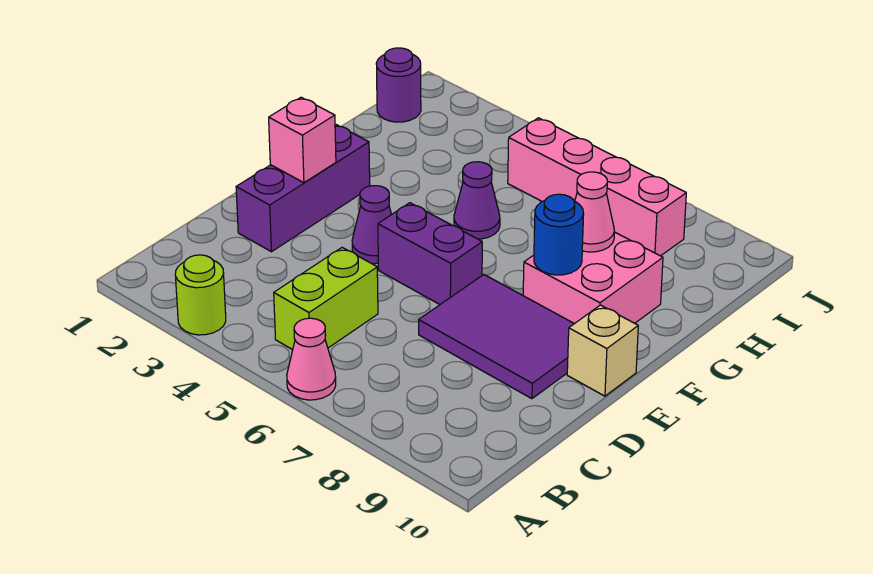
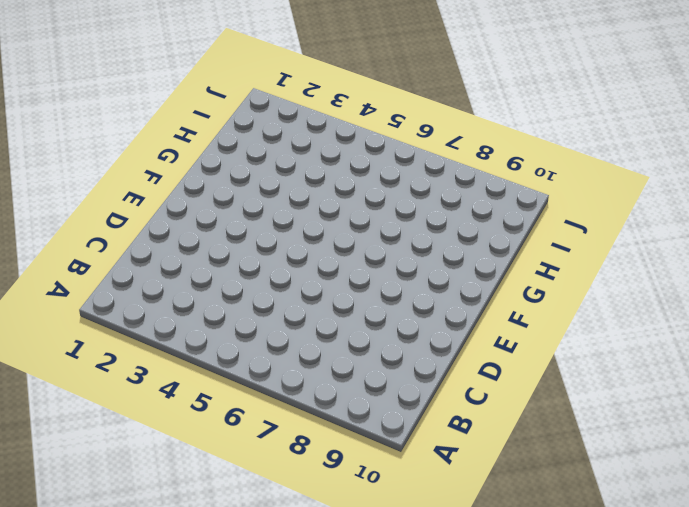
none -> lime 1x1 round brick [175,255,226,335]
none -> pink 1x1 cone [287,318,336,400]
none -> lime 1x2 brick [274,248,378,350]

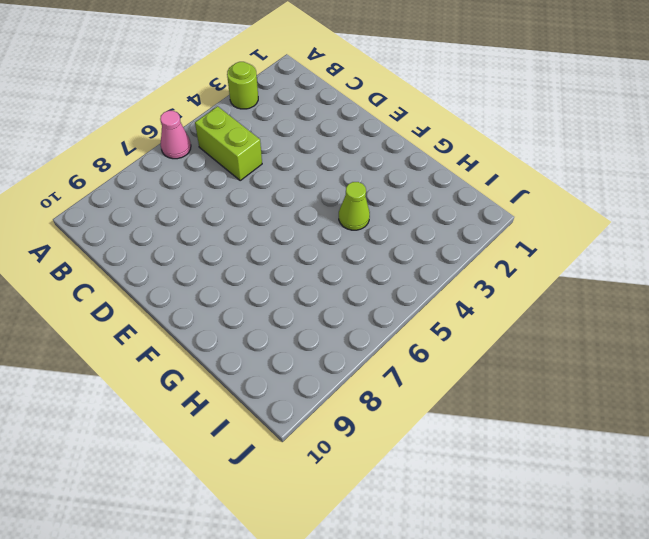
lime 1x1 cone [339,182,370,230] -> none
none -> purple 1x3 brick [236,124,370,252]
none -> purple 2x3 tile [419,275,574,399]
none -> purple 1x1 cone [352,186,392,264]

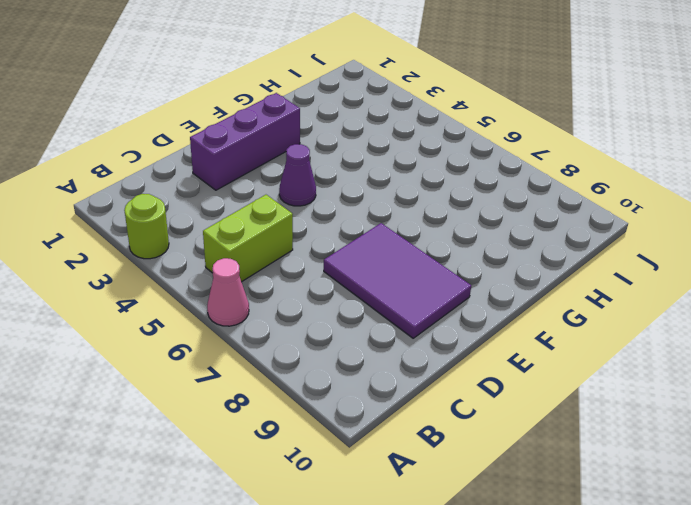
none -> purple 1x2 brick [378,203,482,304]
none -> tan 1x1 brick [567,305,638,396]
none -> pink 2x2 brick [523,232,663,324]

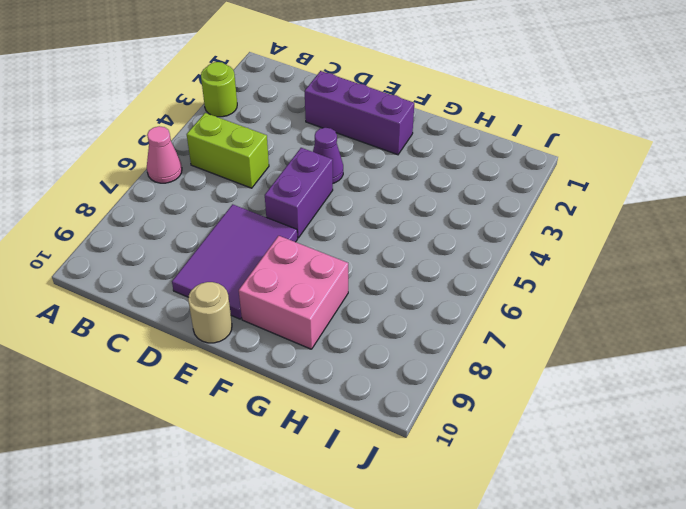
tan 1x1 round brick [188,282,232,343] -> tan 1x1 brick [567,305,638,396]
none -> purple 1x1 cone [454,162,500,239]
none -> purple 1x1 round brick [376,48,421,122]
none -> pink 1x4 brick [508,118,686,256]

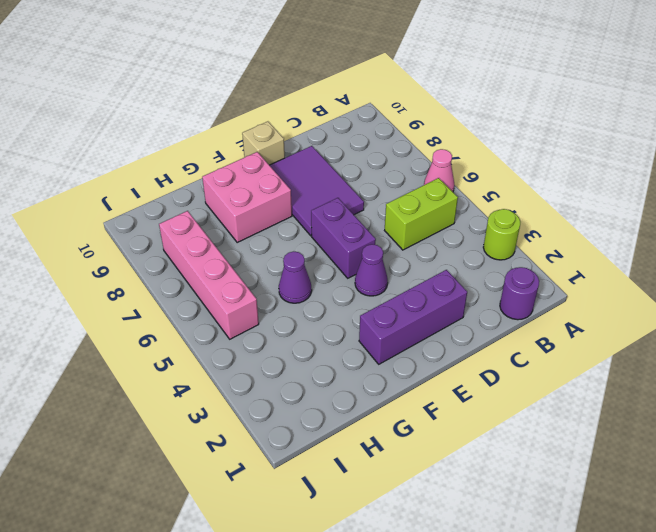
purple 1x1 round brick [500,267,539,320] -> purple 1x1 round brick moved to [376,48,421,122]
none -> pink 1x1 brick [269,97,336,183]
none -> blue 1x1 round brick [534,194,584,275]
none -> pink 1x1 cone [575,172,614,252]

